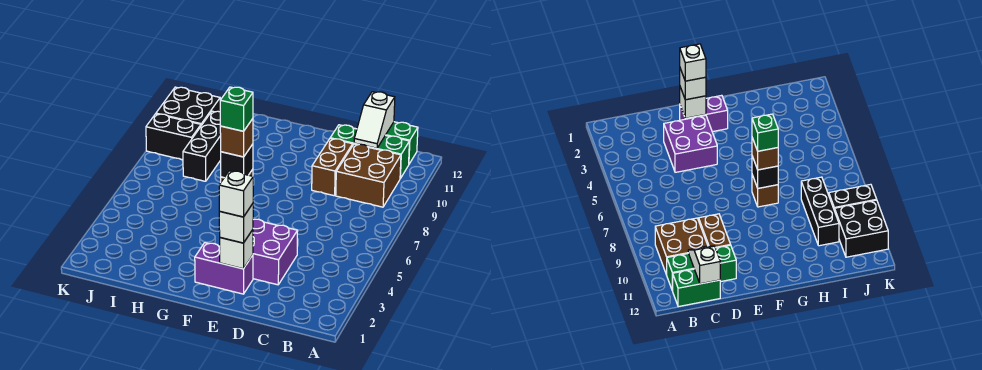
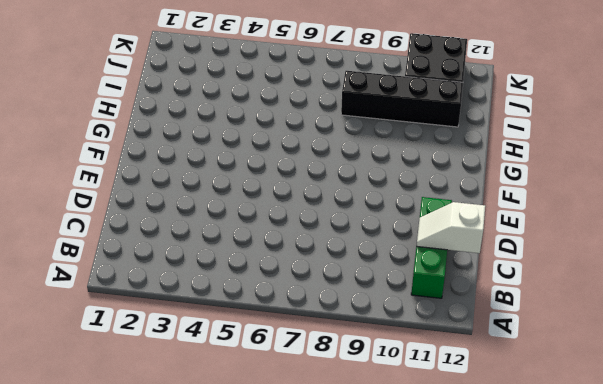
black 1x4 brick [341,71,463,127] -> black 1x3 brick [183,111,221,181]
none -> brown 2x2 brick [336,144,401,207]
none -> green 1x2 brick [386,122,418,164]
none -> purple 2x2 brick [253,219,298,285]

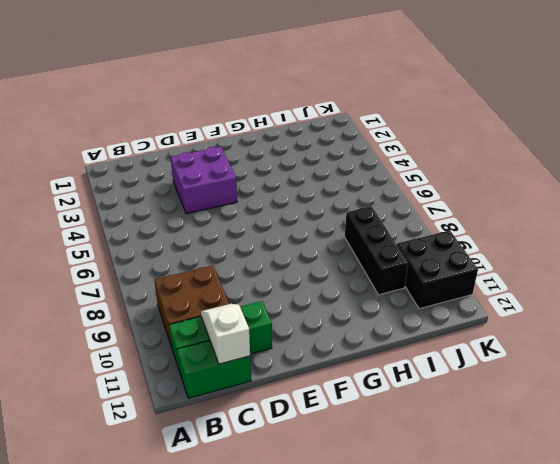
none -> brown 1x2 brick [312,139,353,196]
none -> purple 1x2 brick [195,243,253,294]
none -> brown 1x1 brick [752,175,778,207]

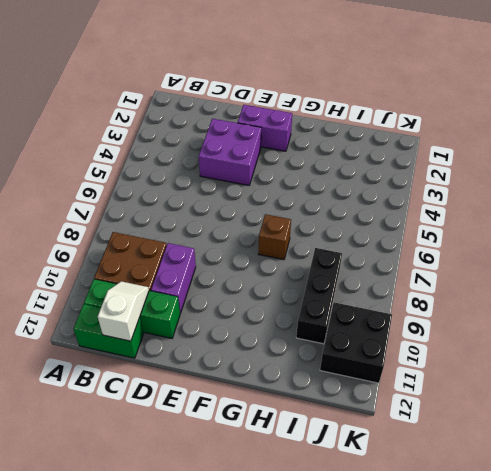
purple 1x2 brick [151,243,196,313] -> brown 1x2 brick [312,139,353,196]
none -> black 1x2 brick [146,114,201,160]
none -> white 1x1 brick [220,230,253,269]
none -> black 1x1 brick [221,144,253,178]

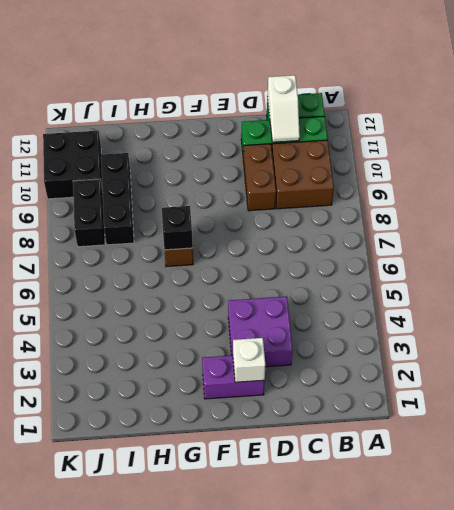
black 1x2 brick [73,179,105,247] -> black 1x2 brick turned to [146,114,201,160]
none -> white 1x1 brick [219,204,253,243]
none -> brown 1x1 brick [220,119,253,157]
none -> white 1x1 brick [219,171,253,217]

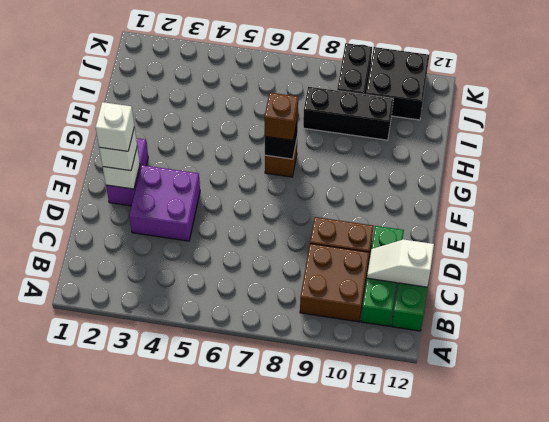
none -> green 1x1 brick [220,87,253,131]

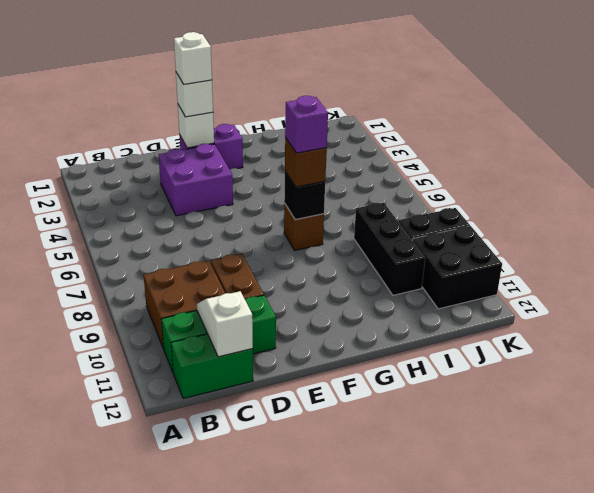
purple 1x1 brick [285,96,328,153] -> green 1x1 brick [220,87,253,131]

